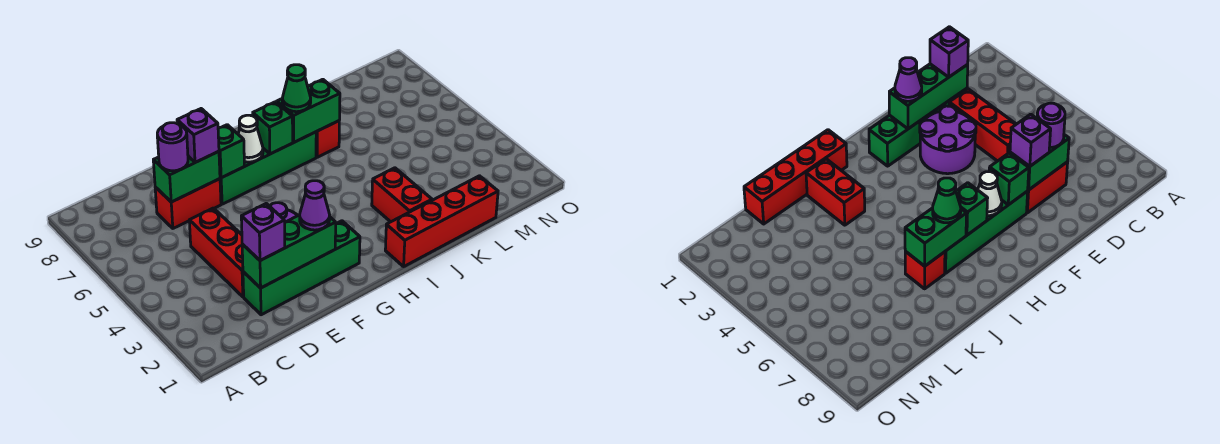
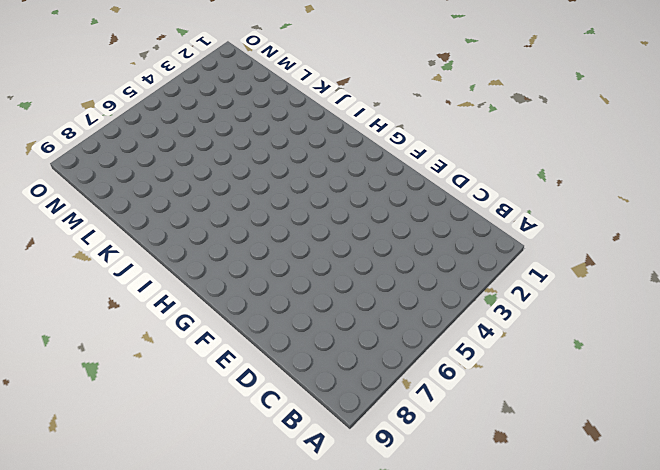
none -> green 1x4 brick [243,221,360,315]
none -> red 1x3 brick [189,208,244,297]
none -> red 1x2 brick [155,179,221,228]

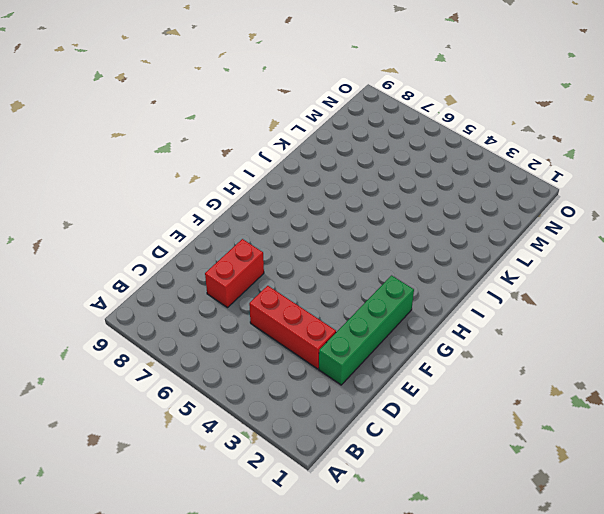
none -> purple 2x2 round brick [920,106,976,174]
none -> green 1x4 brick [220,132,316,204]
none -> red 1x4 brick [385,176,498,267]

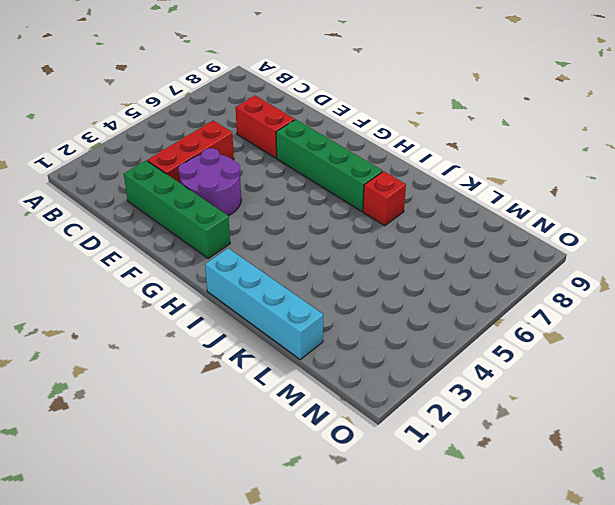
cyan 1x4 brick [205,248,323,359] -> red 1x4 brick [385,176,498,267]
none -> red 1x2 brick [372,168,432,222]
none -> green 1x3 brick [242,215,336,288]
none -> green 1x2 brick [153,151,220,202]

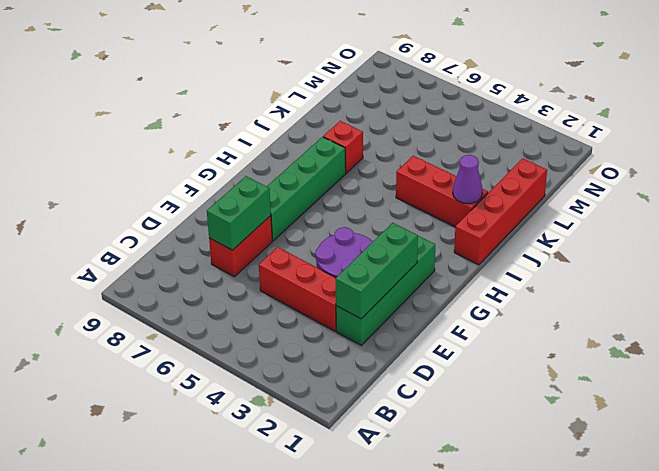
red 1x3 brick [396,156,488,227] -> red 1x2 brick [372,168,432,222]
purple 1x1 cone [453,155,483,204] -> purple 1x1 cone moved to [300,181,330,230]
none -> green 1x1 brick [218,125,244,178]
none -> white 1x1 cone [238,115,263,162]
none -> green 1x1 brick [253,102,293,154]

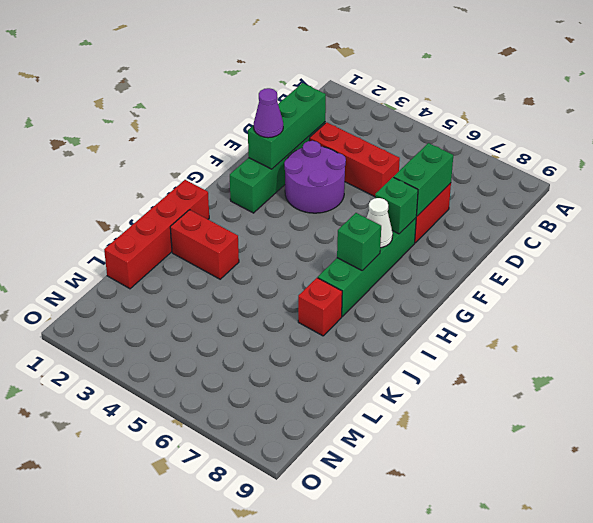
none -> green 1x2 brick [277,79,340,142]
none -> purple 1x1 brick [241,204,285,261]
none -> purple 1x1 round brick [157,123,188,171]

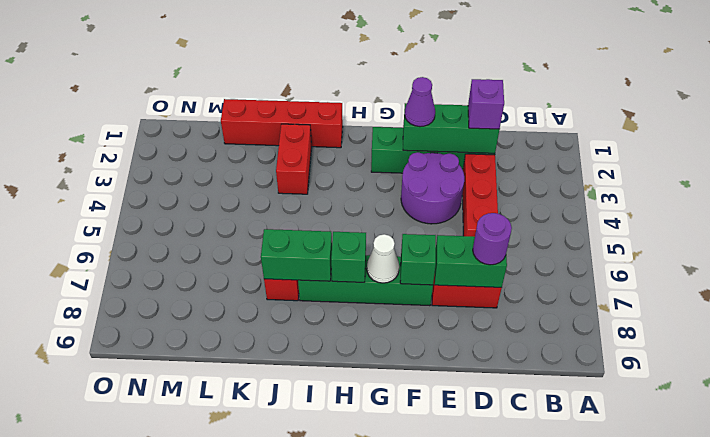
none -> purple 1x1 brick [177,109,219,162]
none -> green 1x1 cone [282,65,311,112]

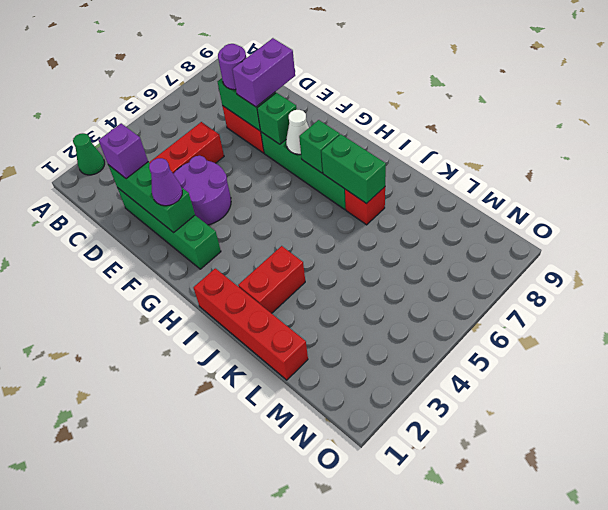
green 1x1 cone [73,133,105,175] -> green 1x1 cone moved to [282,65,311,112]
purple 1x2 brick [232,38,295,107] -> purple 1x1 brick [177,109,219,162]

